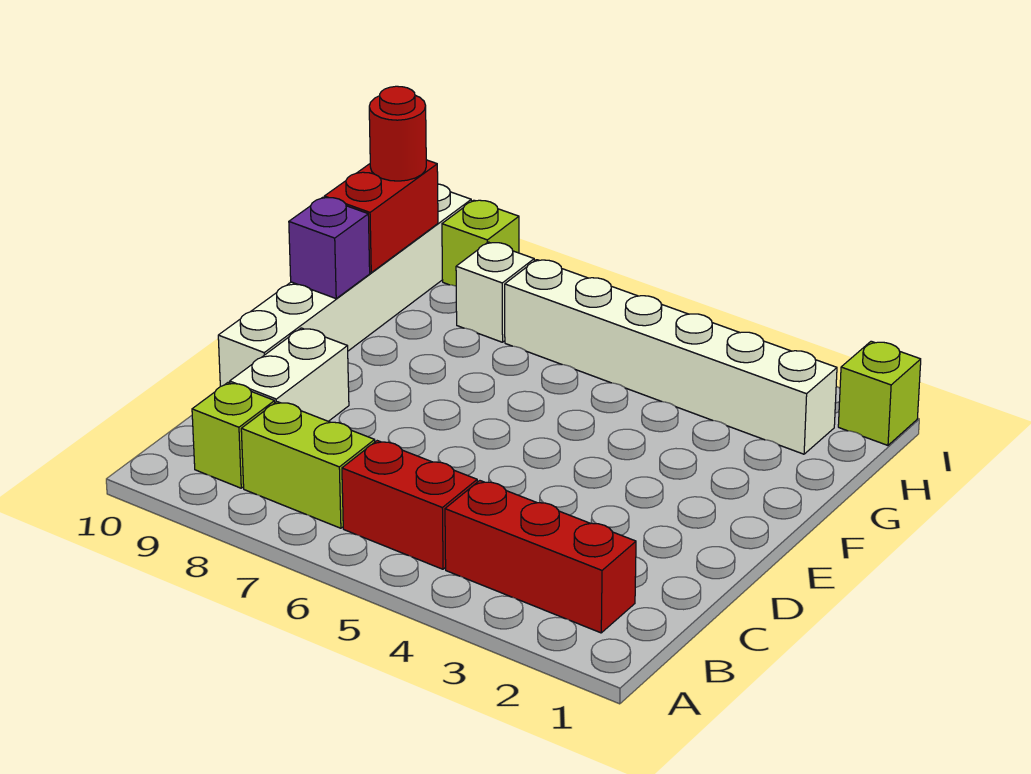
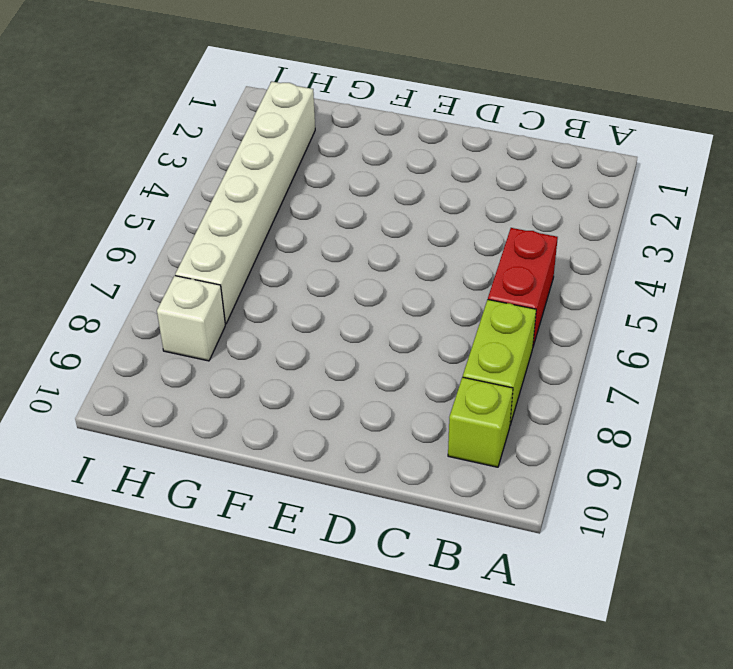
none -> red 1x3 brick [445,481,636,633]
none -> white 1x2 brick [230,328,349,421]
none -> white 1x6 brick [218,184,471,386]

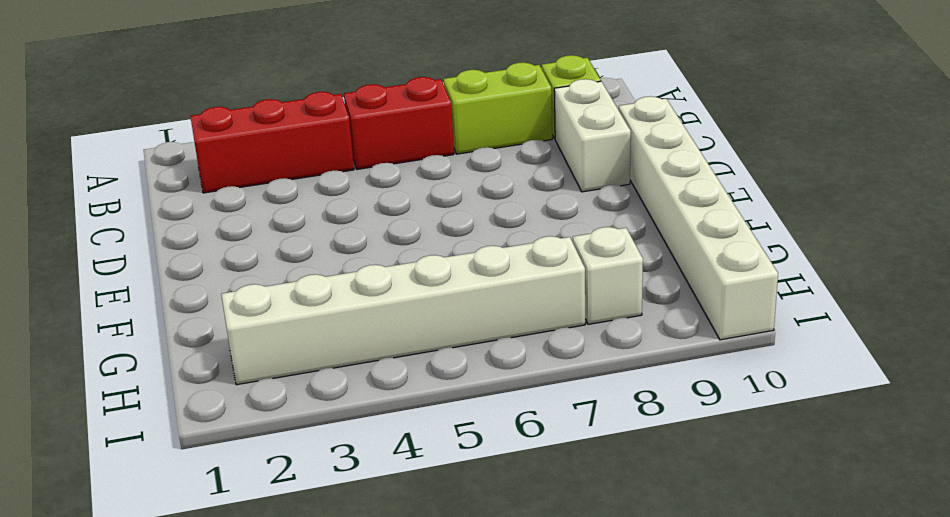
none -> lime 1x1 brick [838,341,921,445]
none -> lime 1x1 brick [442,200,519,286]
none -> purple 1x1 brick [289,197,370,299]

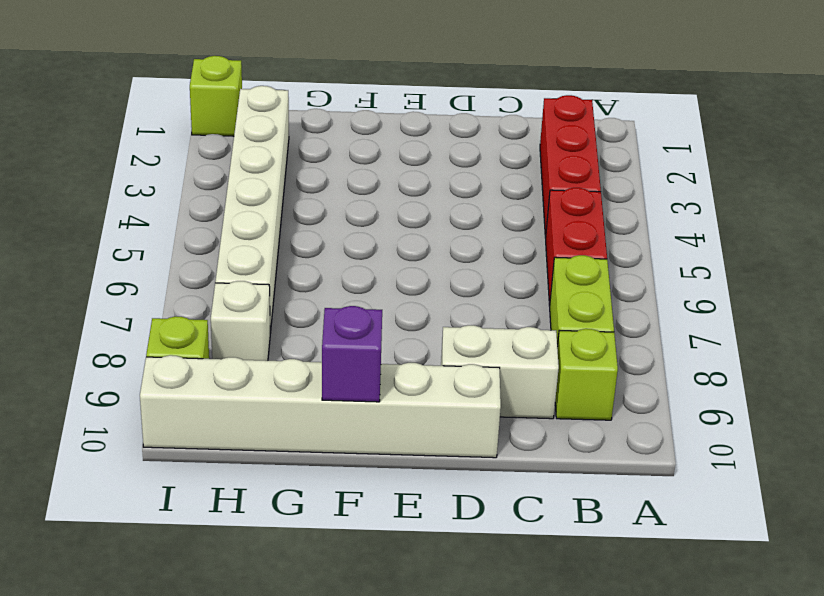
none -> red 1x2 brick [324,160,438,273]
none -> red 1x1 round brick [369,86,426,181]

